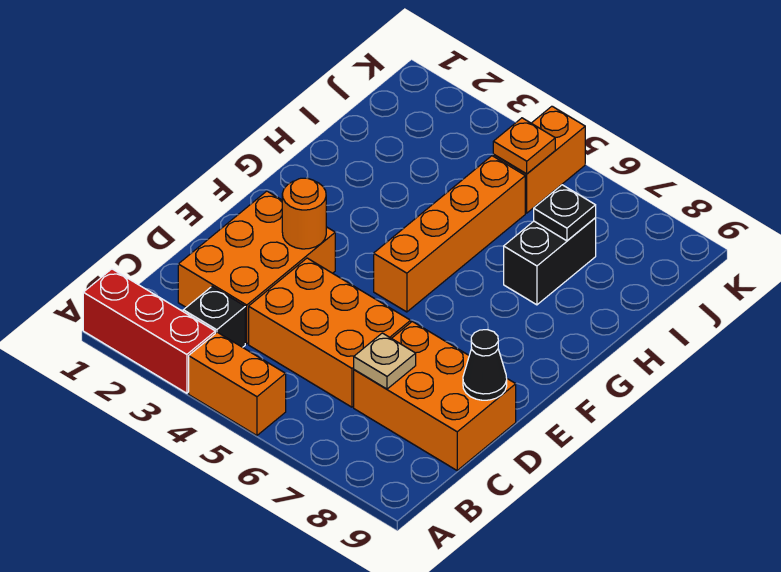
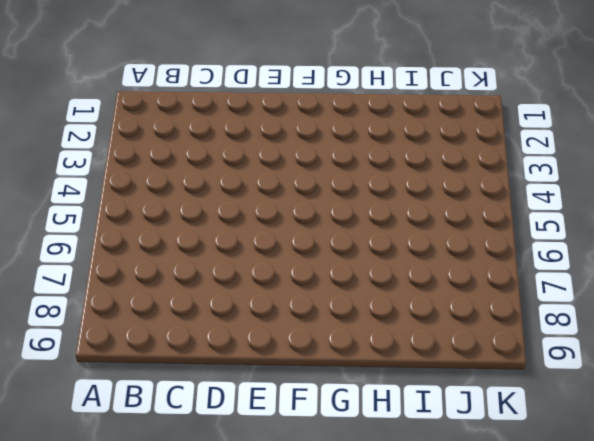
none -> red 1x3 brick [83,269,215,393]
none -> orange 1x2 brick [189,332,286,435]
none -> black 1x1 brick [183,287,245,347]

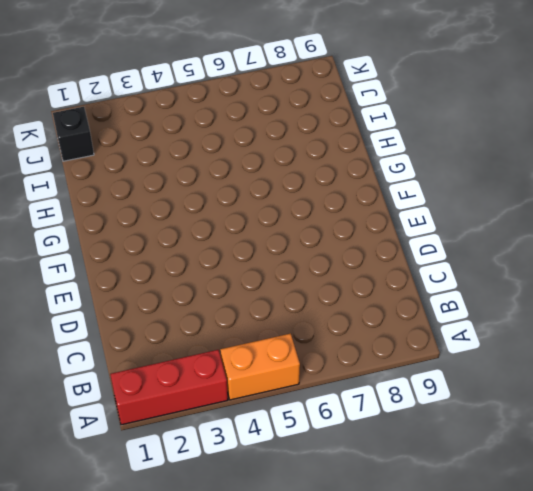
black 1x1 brick [53,107,94,161] -> black 1x1 brick moved to [183,287,245,347]
none -> orange 2x3 brick [178,191,335,344]
none -> orange 2x3 brick [249,258,411,407]
none -> orange 2x3 brick [354,322,516,470]

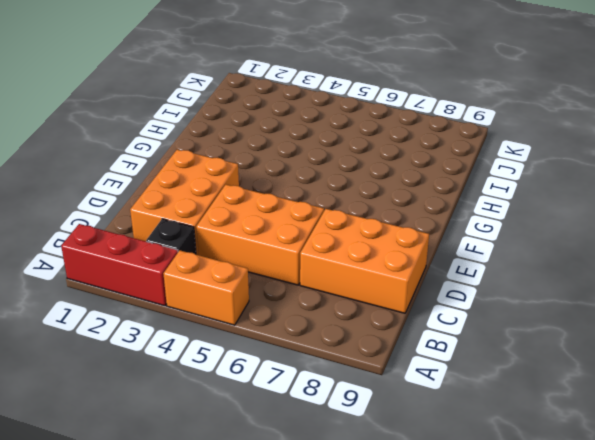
none -> orange 1x4 brick [374,156,525,312]
none -> black 1x2 brick [504,218,596,305]
none -> orange 1x2 brick [493,106,585,213]

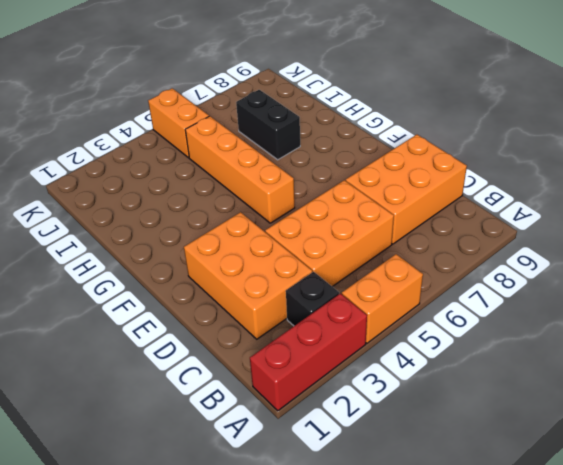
none -> tan 1x1 plate [354,333,416,389]
none -> black 1x1 cone [463,330,507,400]
none -> orange 1x1 round brick [282,178,326,249]

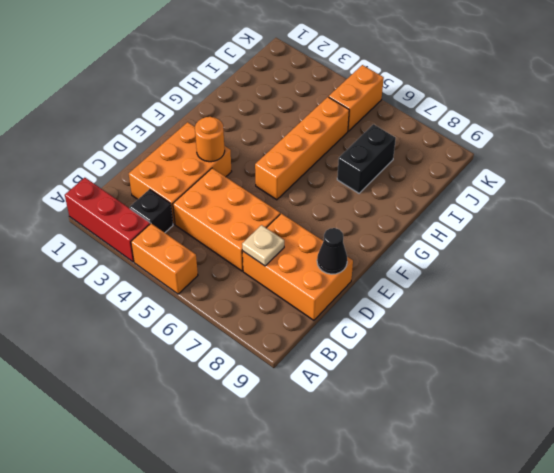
none -> black 1x1 plate [534,185,596,241]
none -> orange 1x1 plate [493,118,555,174]

